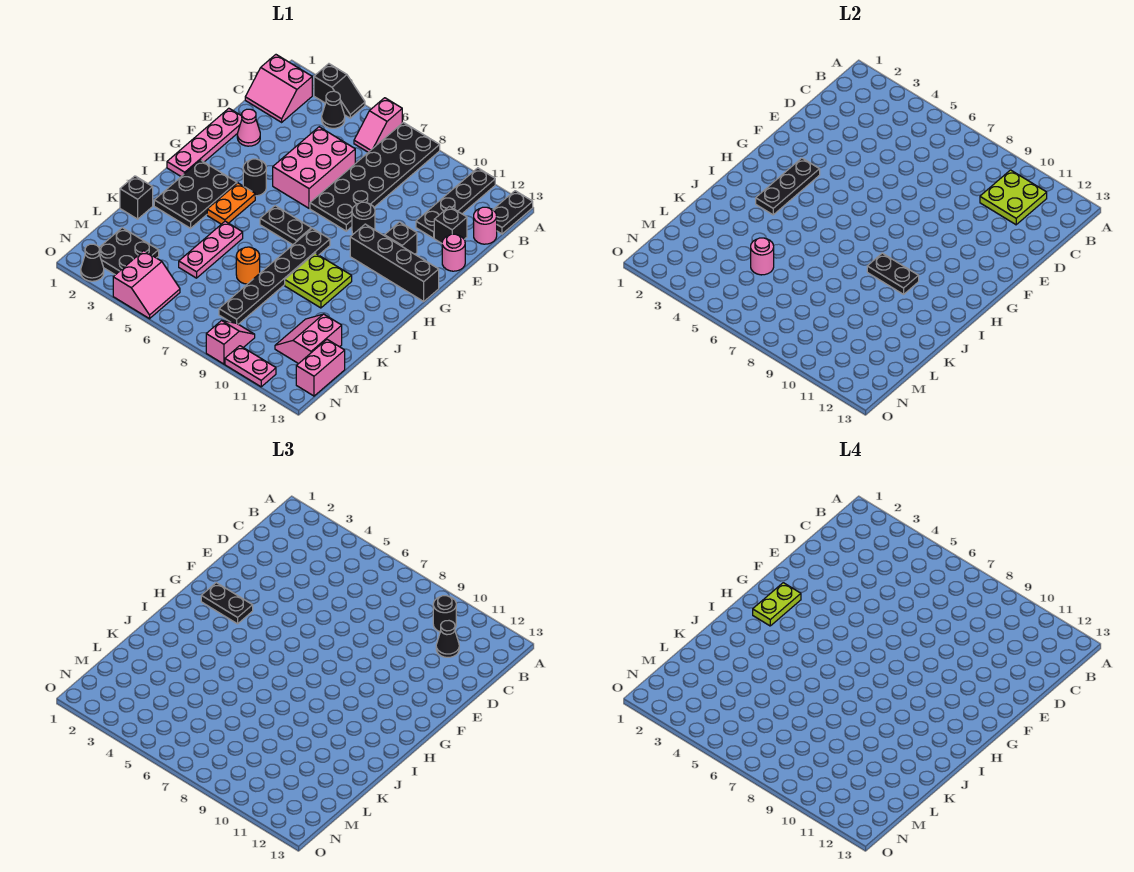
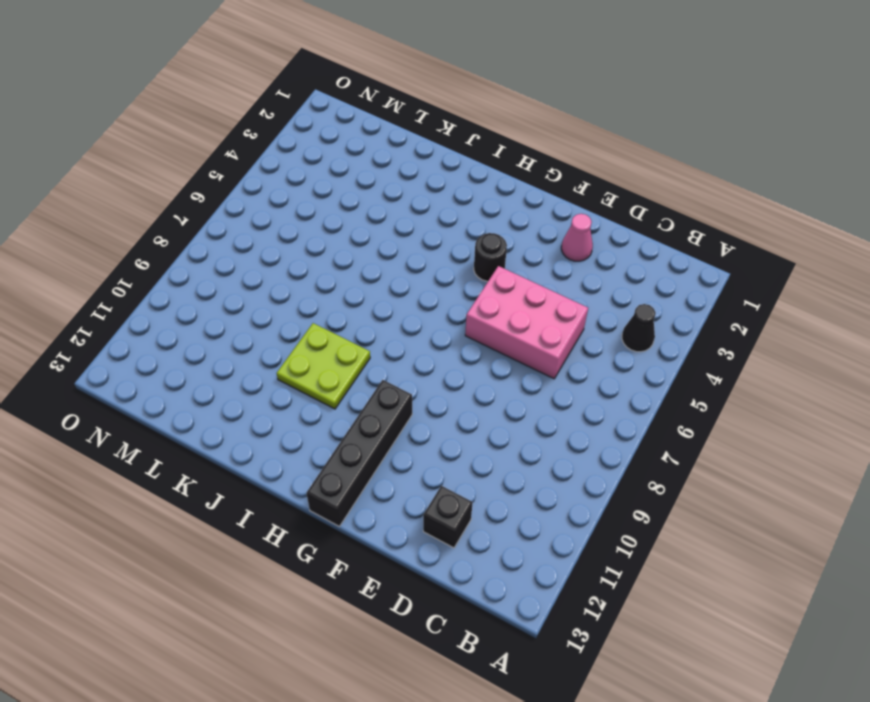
none -> black 1x2 slope [314,64,365,118]
none -> pink 1x2 slope [354,98,402,152]
none -> black 2x6 plate [310,122,440,231]
none -> black 1x4 plate [416,168,495,238]

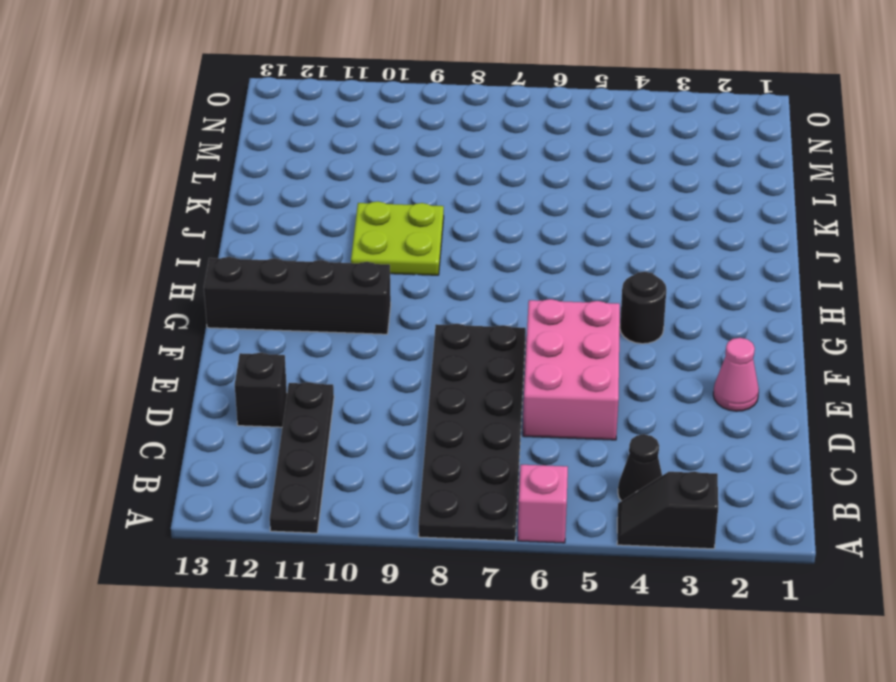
none -> black 1x2 plate [493,191,533,234]
none -> pink 2x2 slope [245,55,312,122]
none -> pink 1x1 round brick [474,207,497,244]
none -> pink 1x4 plate [167,108,242,176]

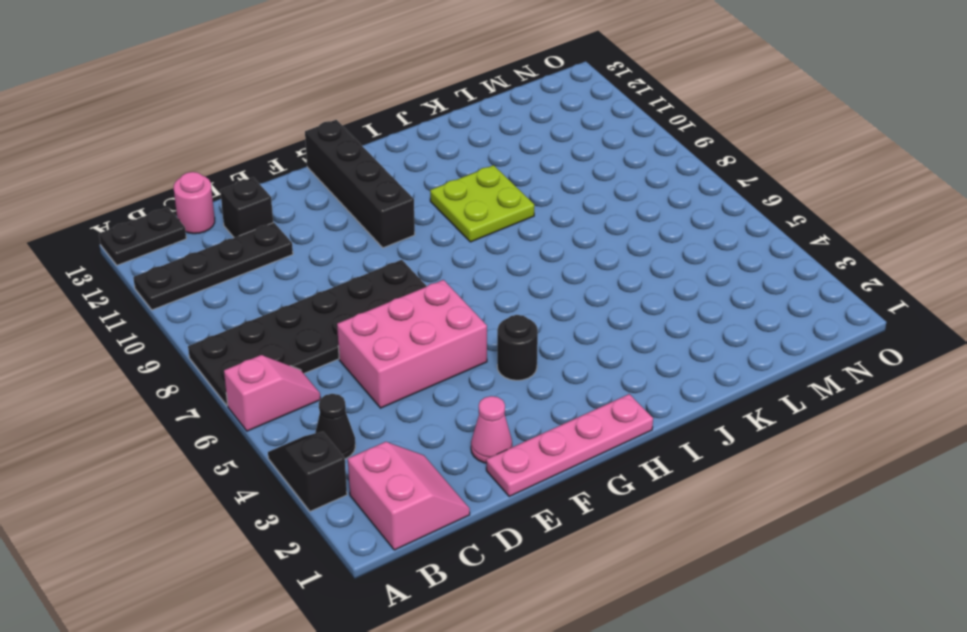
none -> pink 1x1 round brick [442,234,465,271]
none -> black 1x1 round brick [352,202,375,234]
none -> black 1x1 brick [385,222,417,254]
none -> black 2x3 plate [154,160,237,228]

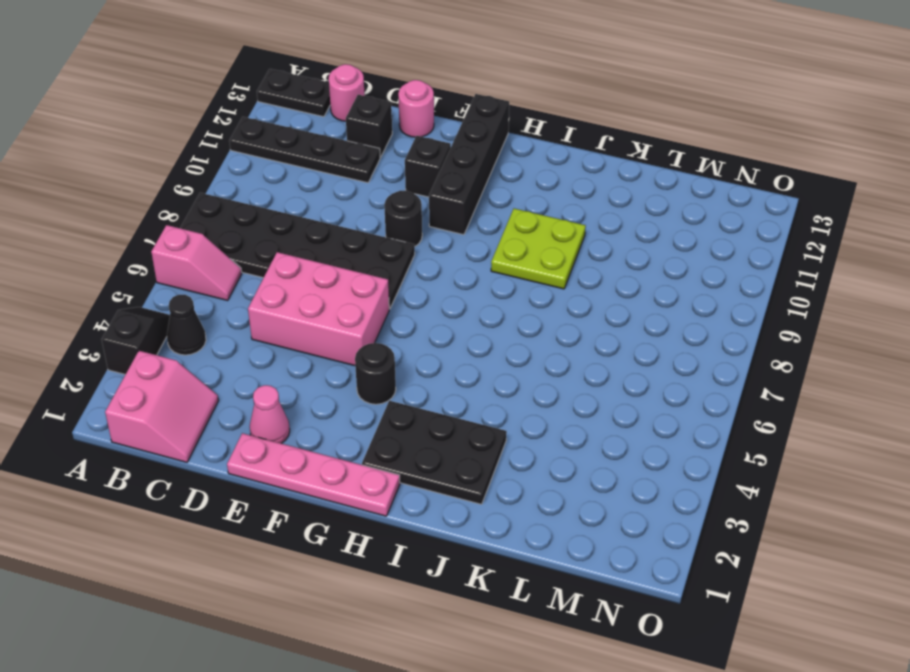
none -> orange 1x2 plate [207,183,255,224]
none -> black 1x2 plate [260,206,311,245]
none -> black 1x6 plate [219,228,330,324]
none -> pink 1x3 plate [179,221,243,278]

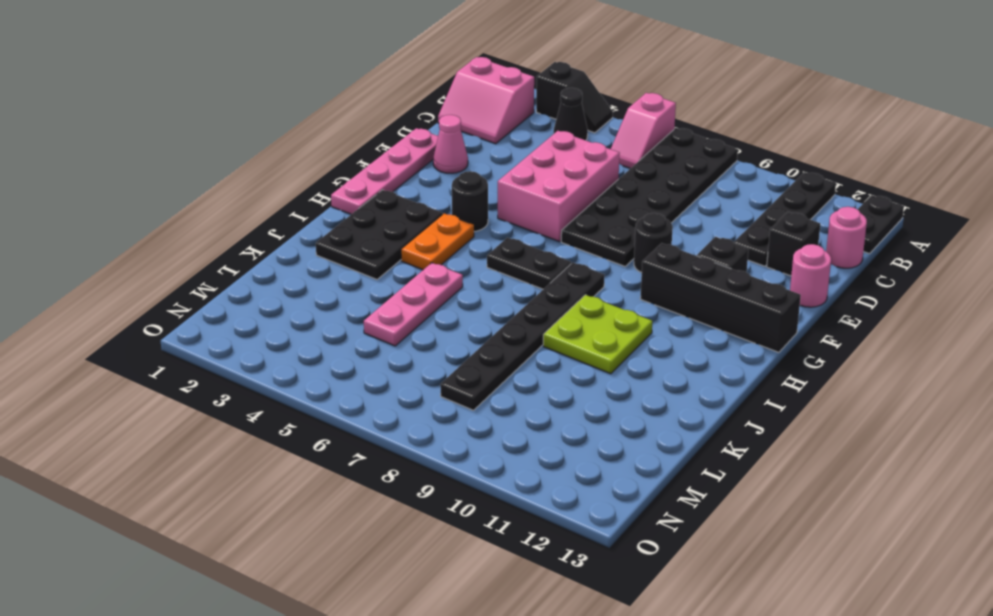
none -> black 1x1 brick [120,176,153,219]
none -> orange 1x1 round brick [236,247,260,284]
none -> pink 2x2 slope [275,314,342,364]
none -> black 2x2 plate [99,228,159,275]

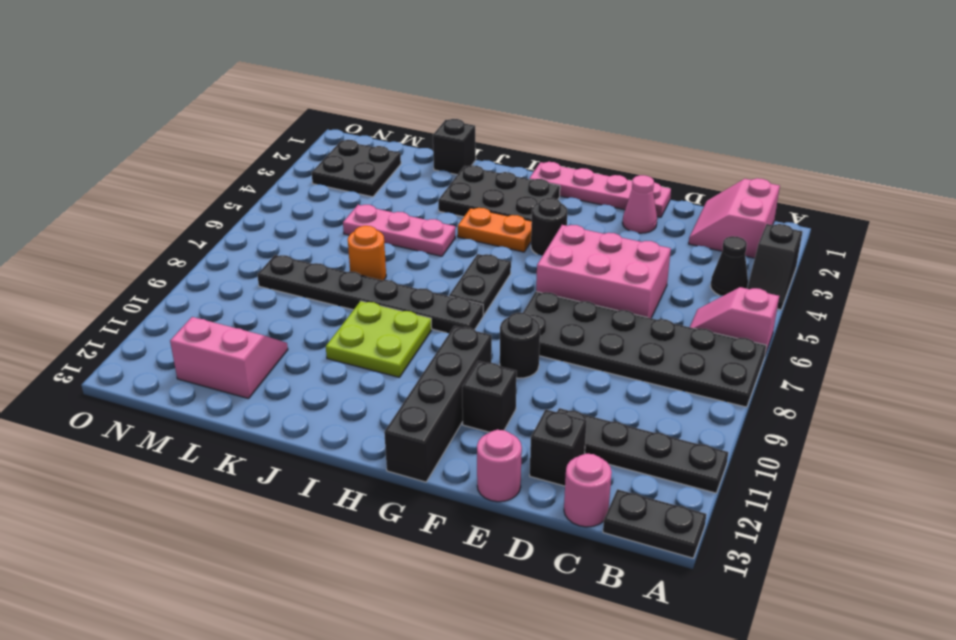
none -> pink 1x2 brick [296,340,345,396]
none -> pink 2x2 slope [113,251,180,319]
none -> pink 1x2 slope [206,320,255,364]
none -> black 1x1 cone [81,244,104,281]

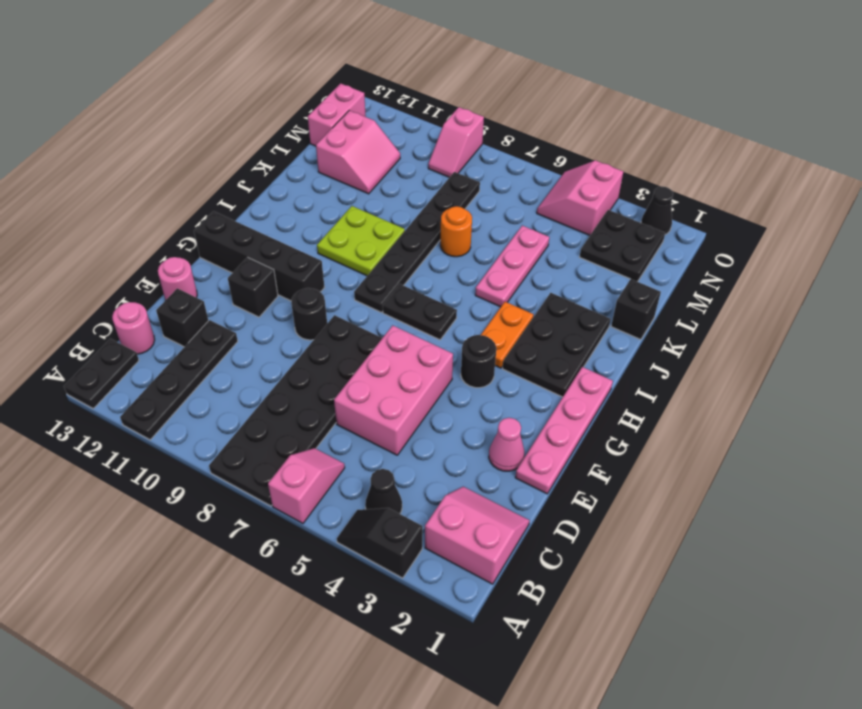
none -> pink 1x2 plate [225,346,276,387]
none -> lime 2x2 plate [980,170,1047,225]
none -> black 1x3 plate [756,158,820,215]
none -> black 1x2 plate [867,253,919,294]

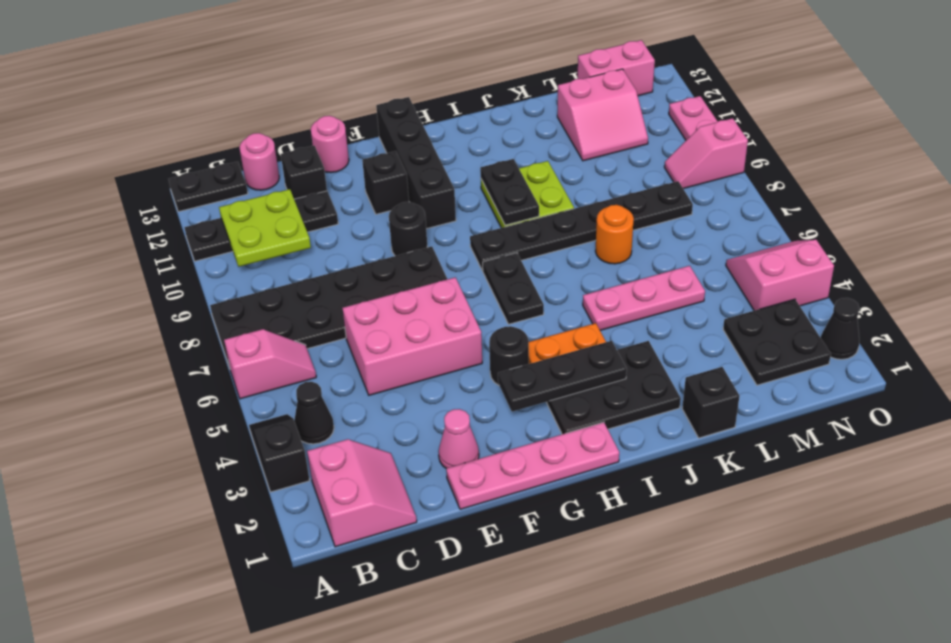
none -> pink 1x1 round brick [751,238,774,275]
none -> black 1x1 round brick [433,596,456,632]
none -> black 1x1 cone [436,621,459,657]
none -> black 1x2 plate [201,583,253,624]

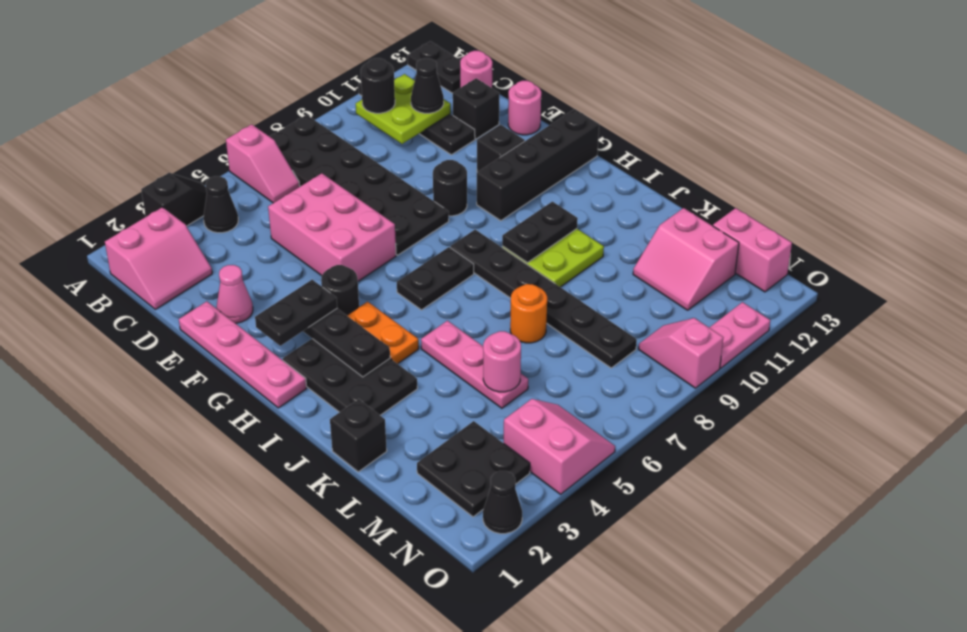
none -> lime 1x2 plate [753,583,801,626]

